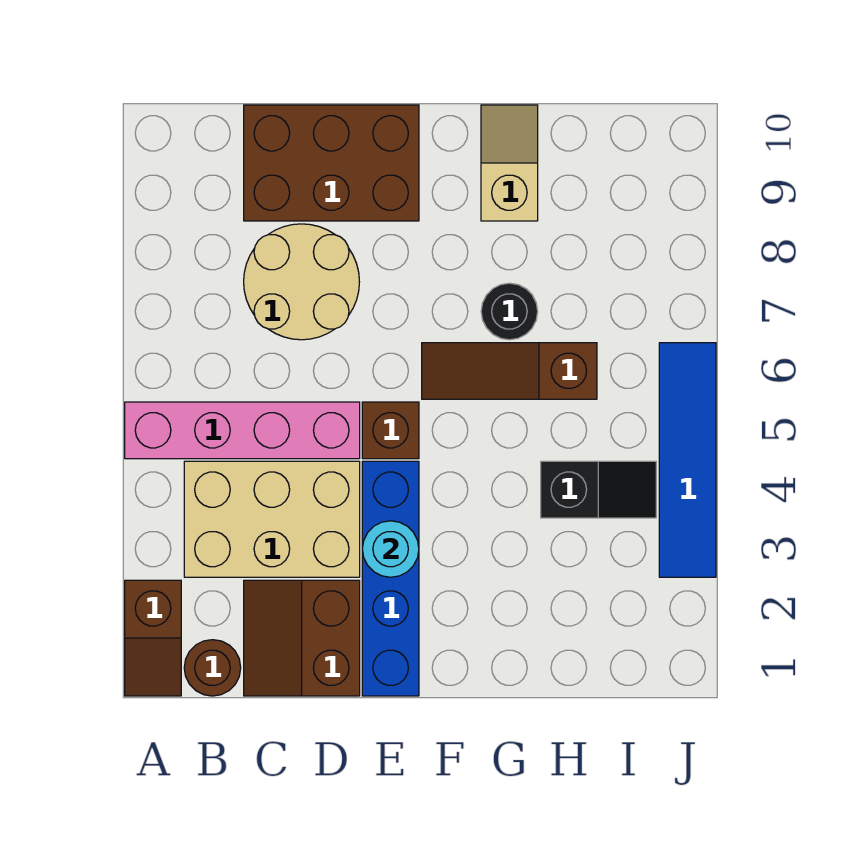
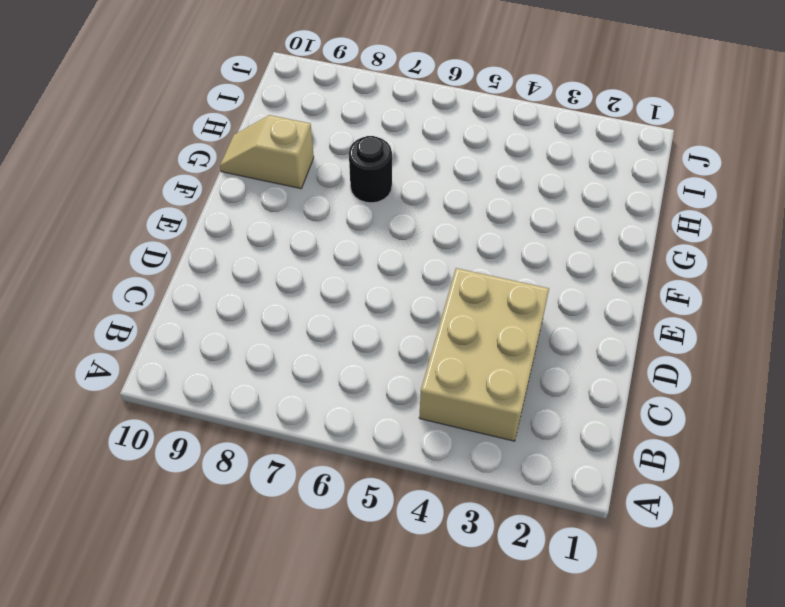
none -> brown 1x2 slope [125,580,181,696]
none -> pink 1x4 brick [125,402,360,459]
none -> brown 1x1 round brick [184,640,241,696]

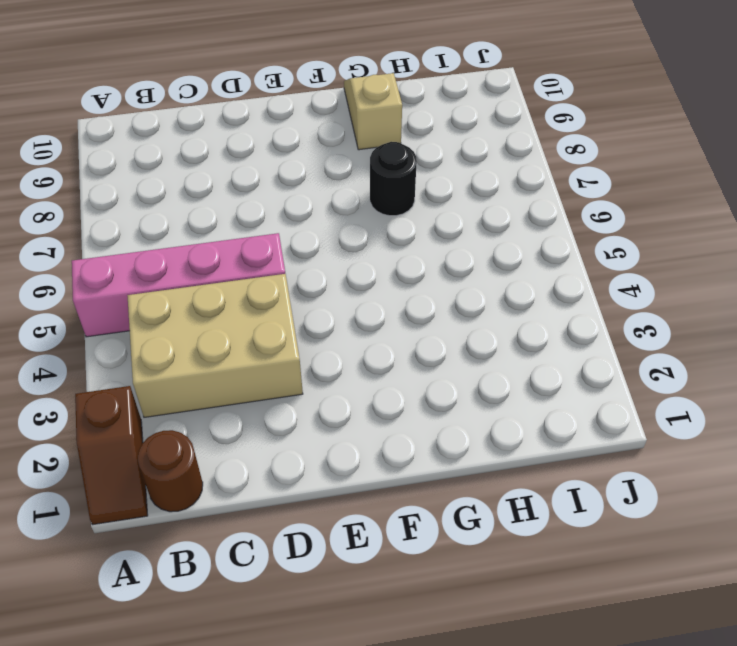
none -> brown 2x2 slope [244,580,360,696]
none -> tan 2x2 round brick [244,224,359,340]
none -> brown 2x3 brick [244,105,419,221]

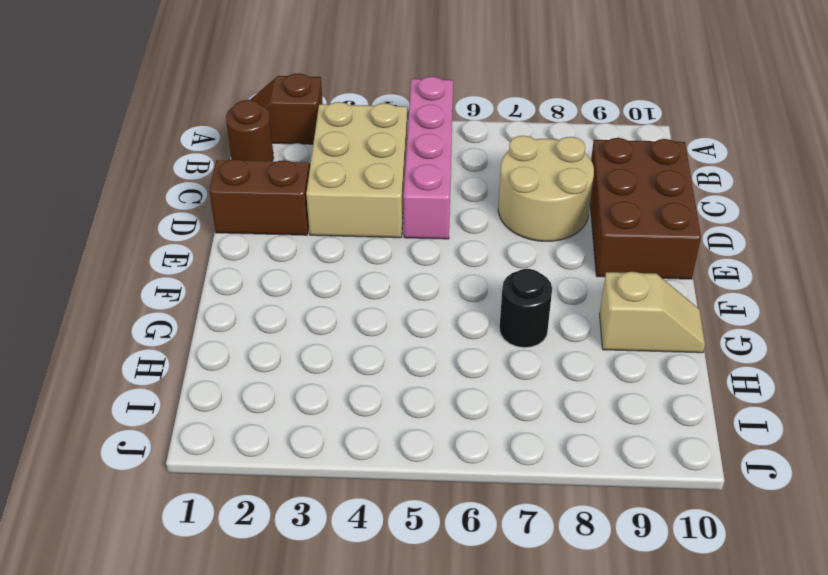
none -> blue 1x4 brick [362,461,419,696]
none -> brown 1x1 brick [362,402,419,459]
none -> brown 1x3 slope [422,343,597,399]

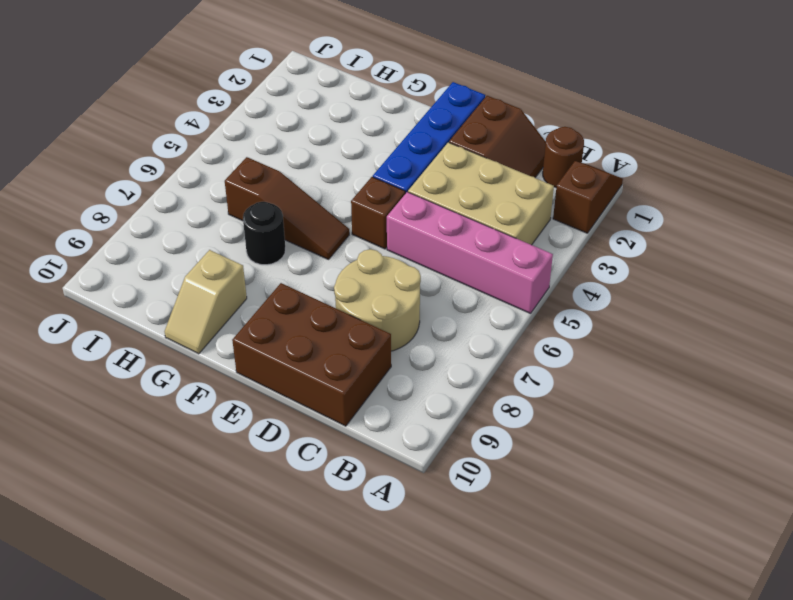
none -> black 1x2 slope [541,461,656,518]
none -> blue 1x4 tile [659,343,716,577]
none -> cyan 1x1 round brick [362,521,419,577]

